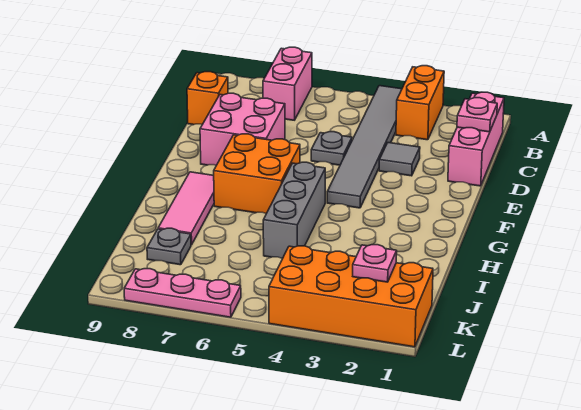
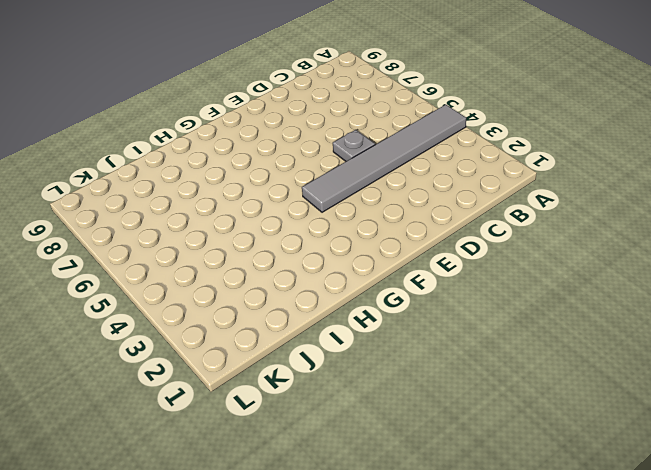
none -> orange 1x2 brick [396,66,444,140]
none -> pink 1x2 brick [263,47,312,120]
none -> pink 1x3 brick [448,92,504,186]

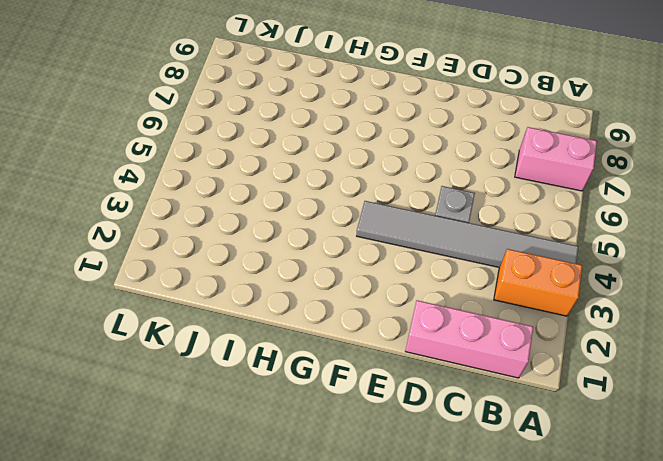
none -> orange 1x1 brick [187,72,228,125]
none -> grey 1x1 tile [379,143,420,176]
none -> pink 2x2 brick [200,93,285,165]

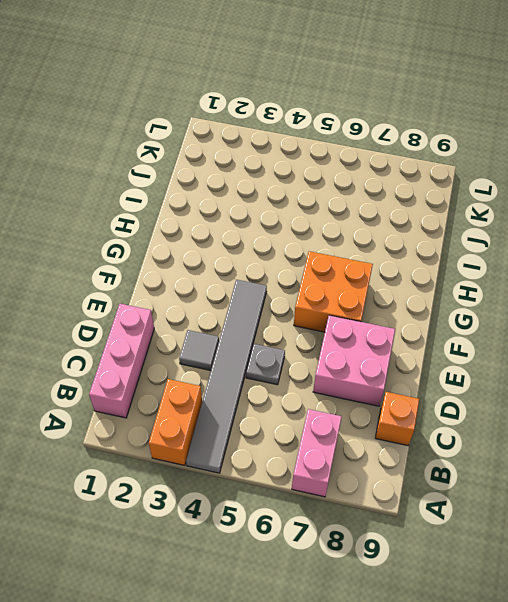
none -> grey 1x3 brick [263,162,325,259]
none -> pink 1x3 tile [158,172,214,245]
none -> grey 1x1 plate [147,228,191,265]

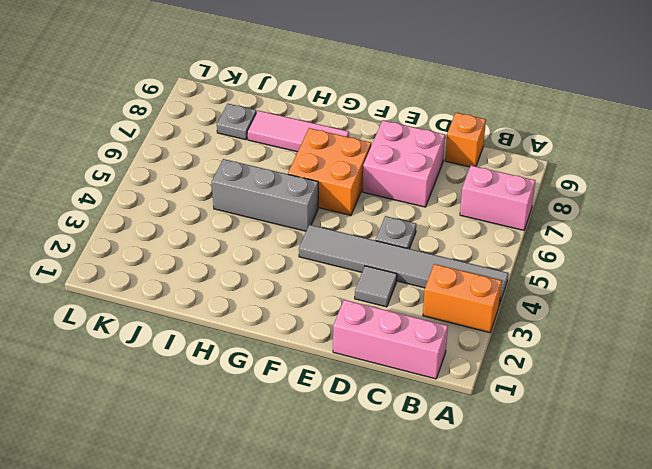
none -> orange 2x4 brick [269,246,433,347]
none -> pink 1x3 plate [124,269,241,317]
none -> pink 1x1 plate [457,97,497,132]

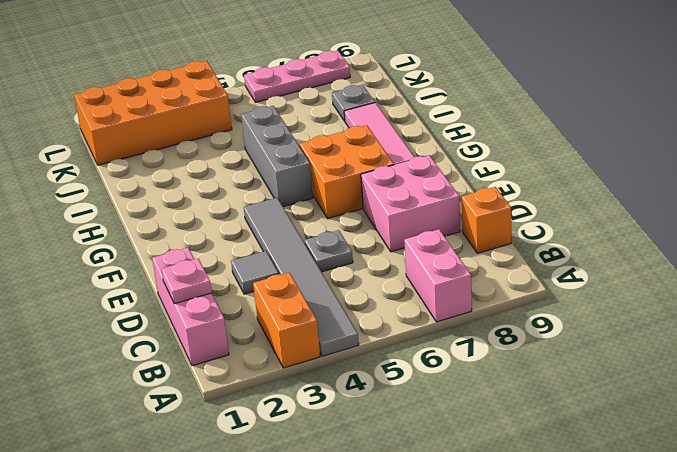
none -> pink 1x1 plate [353,245,397,282]

